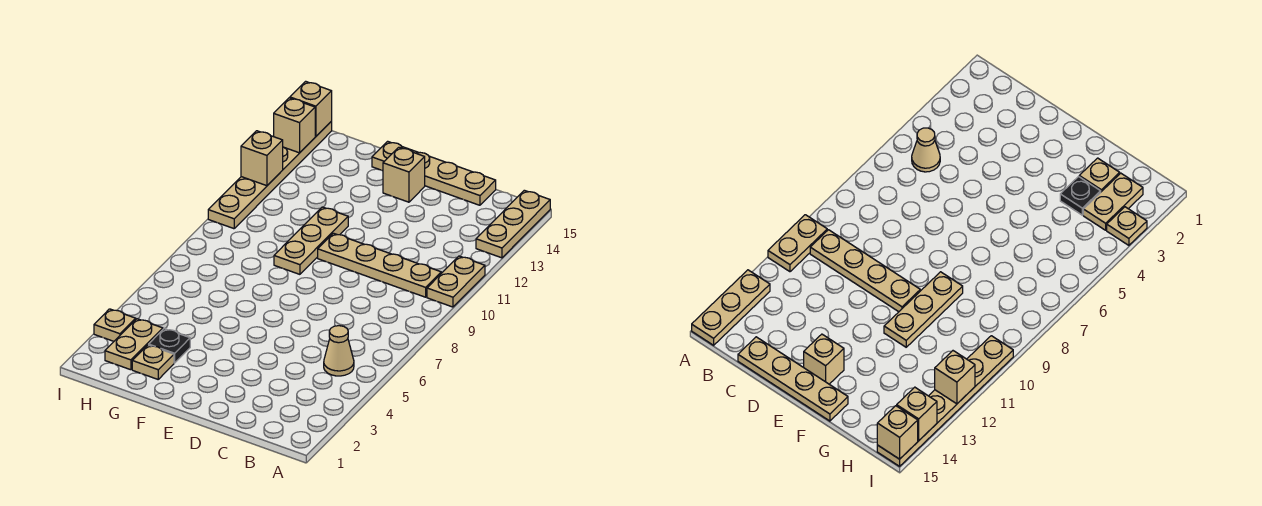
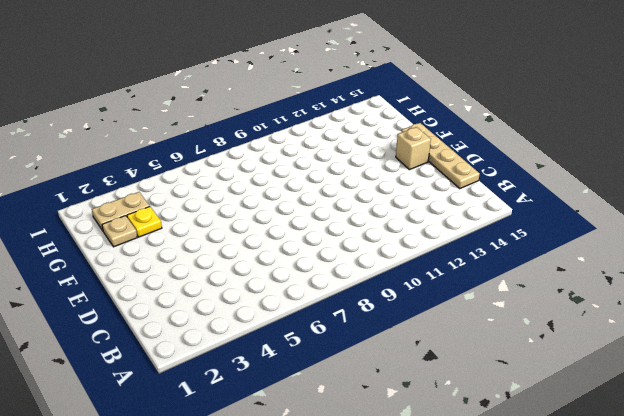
yellow 1x1 plate [127,207,162,237] -> black 1x1 plate [149,329,190,363]
none -> tan 1x2 plate [427,256,485,307]
none -> tan 1x3 plate [476,190,550,258]
none -> tan 1x1 cone [324,326,354,376]

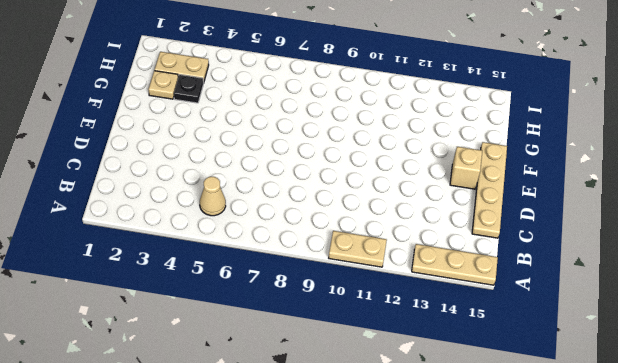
none -> tan 1x4 plate [318,233,441,297]
none -> tan 1x3 plate [274,207,348,274]
none -> tan 1x1 plate [94,309,136,341]

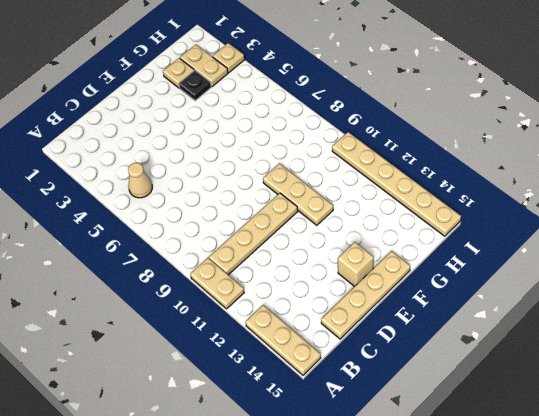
none -> tan 1x1 brick [241,131,283,186]
none -> tan 1x1 brick [274,98,315,153]
none -> tan 1x1 brick [290,81,332,136]

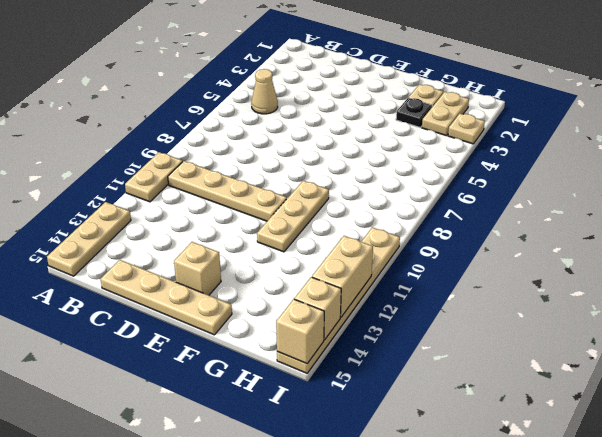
tan 1x2 brick [312,236,373,317] -> tan 1x1 brick [241,131,283,186]

